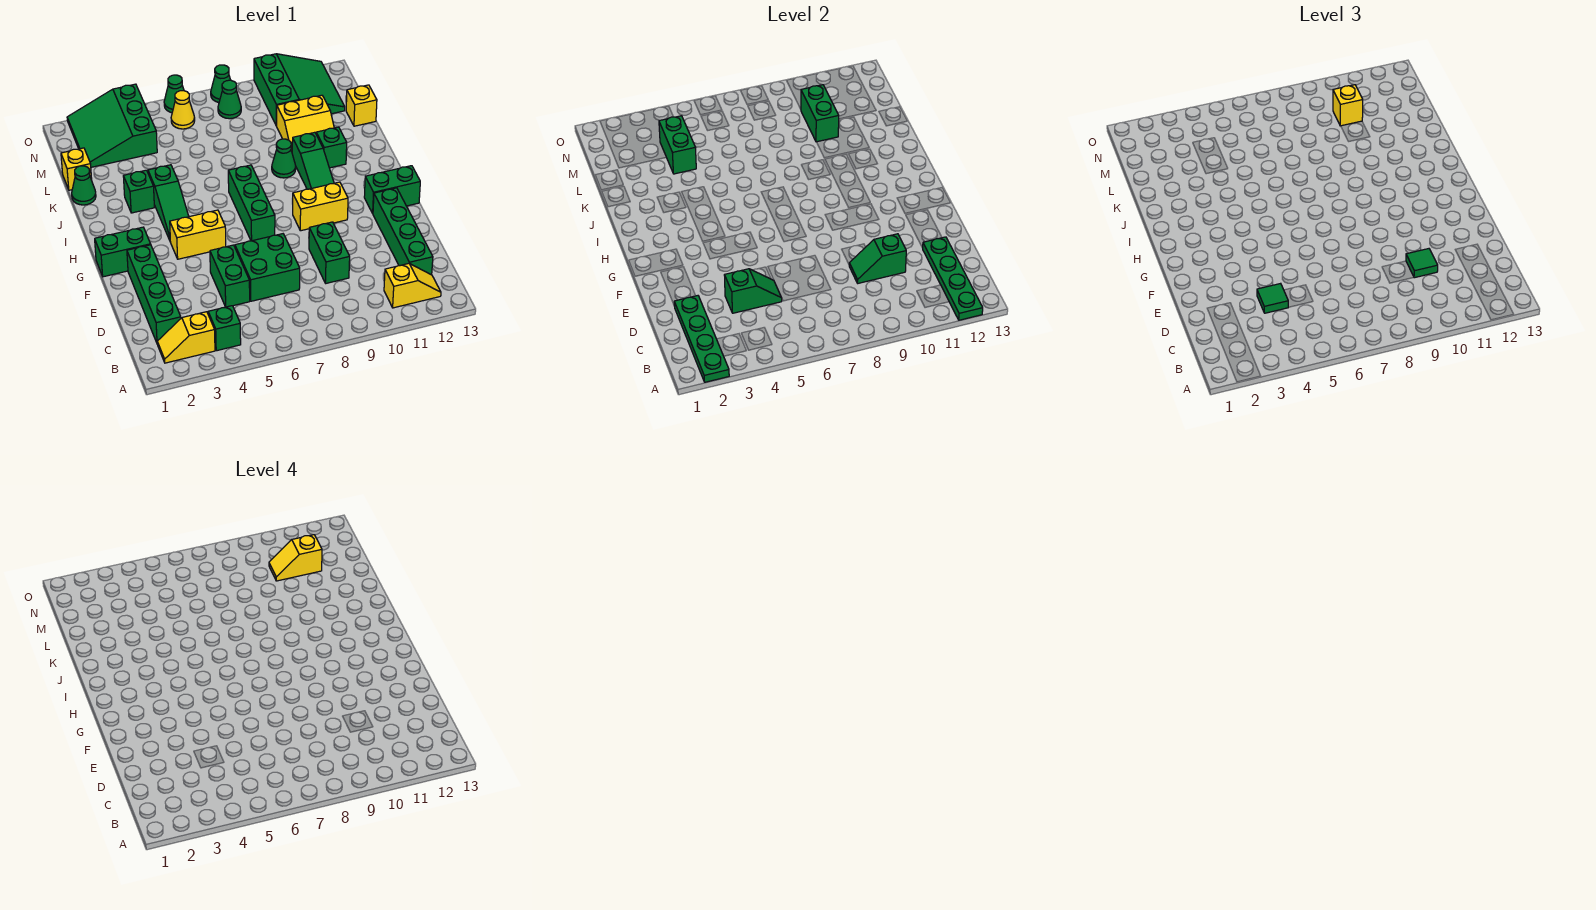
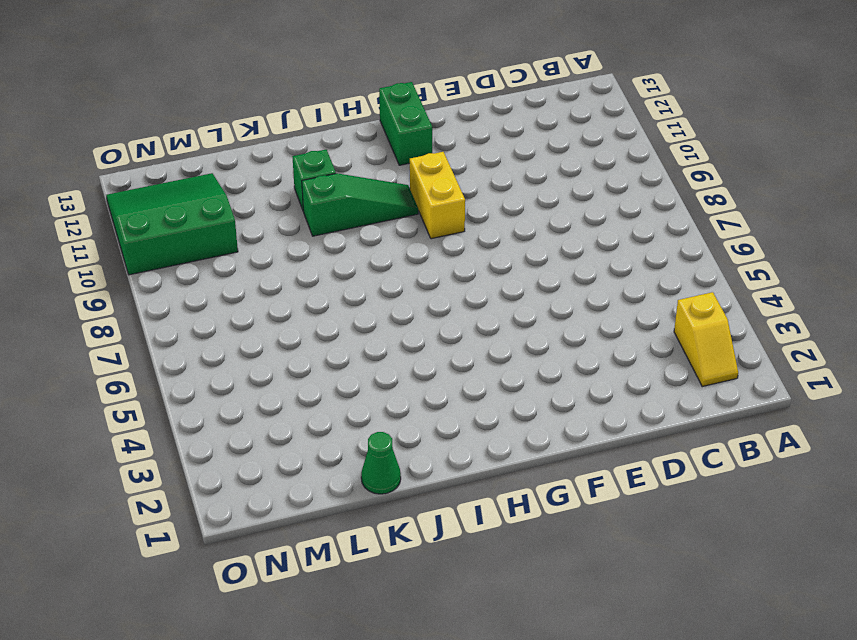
none -> green 1x1 brick [208,306,241,351]
none -> yellow 1x2 slope [384,264,441,308]
none -> green 1x4 brick [127,245,181,343]
none -> green 1x4 brick [373,188,433,275]

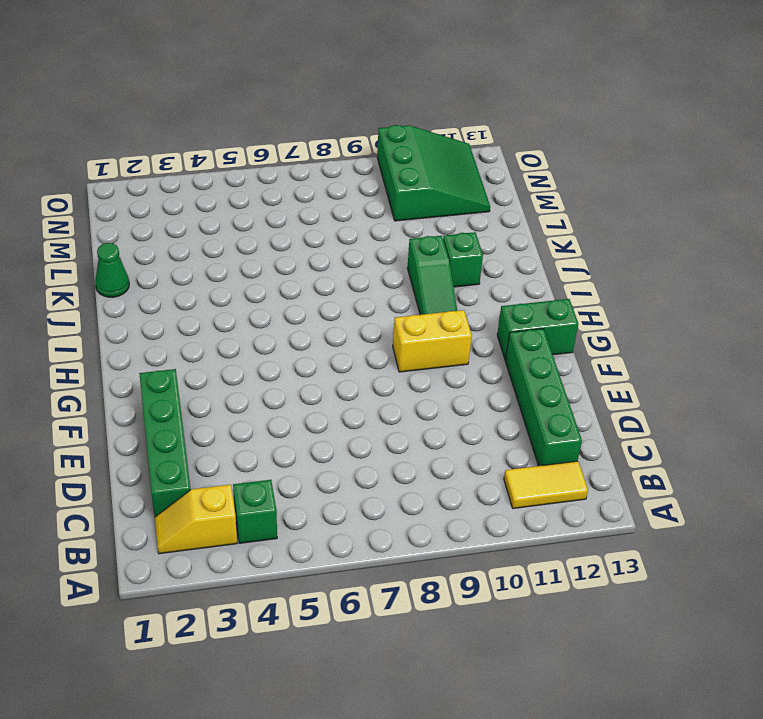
yellow 1x2 tile [504,461,588,509] -> yellow 1x2 slope [384,264,441,308]
none -> green 1x2 brick [210,245,250,307]
none -> green 2x2 brick [235,234,300,301]
none -> green 1x2 brick [309,222,350,283]
none -> green 1x2 brick [95,227,151,277]

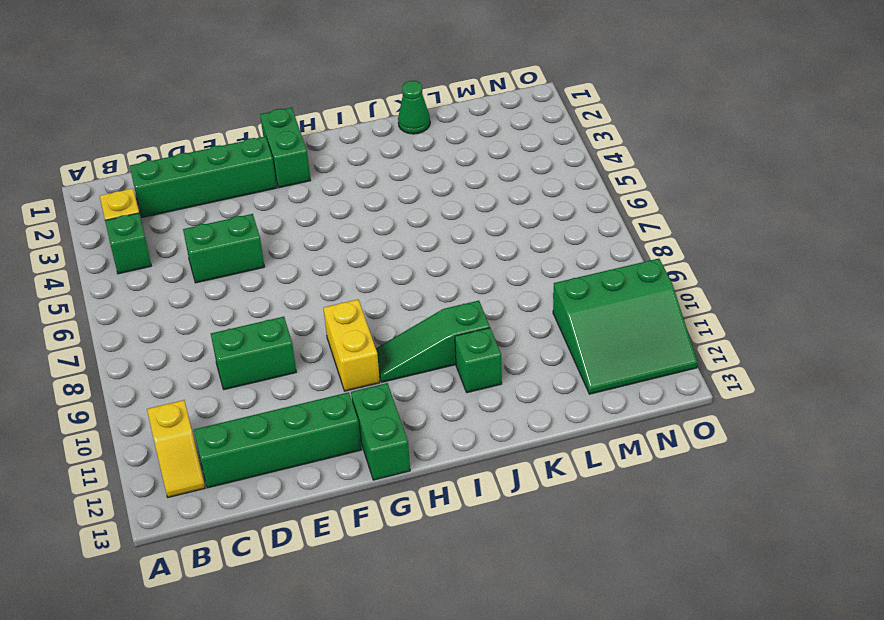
none -> green 2x2 brick [235,234,300,301]
none -> yellow 1x2 brick [170,210,226,259]
none -> green 1x3 brick [228,165,275,241]
none -> green 1x3 slope [148,165,189,240]

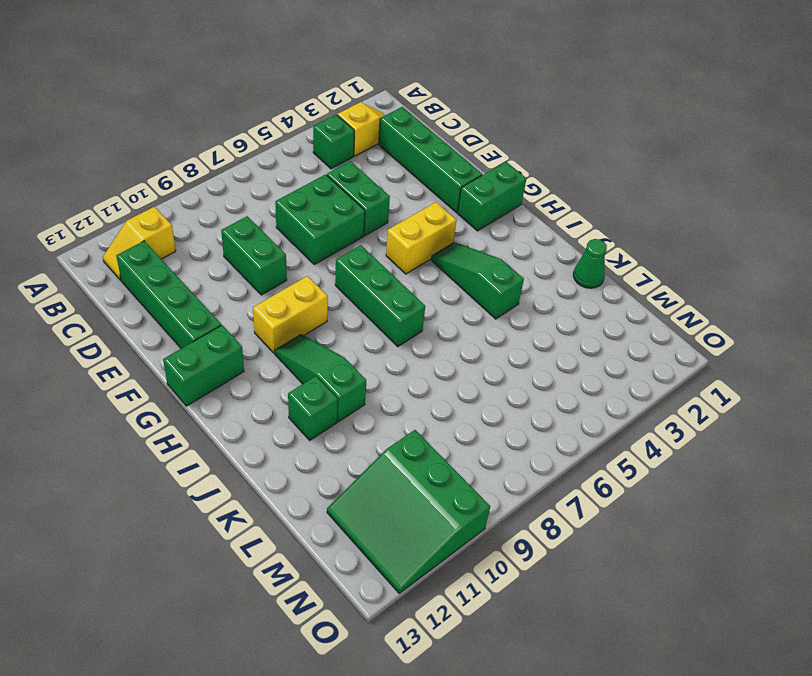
none -> green 1x1 brick [123,170,154,213]
none -> green 1x1 cone [272,139,296,178]
none -> yellow 2x2 slope [277,95,334,151]
none -> yellow 1x1 brick [61,148,92,190]

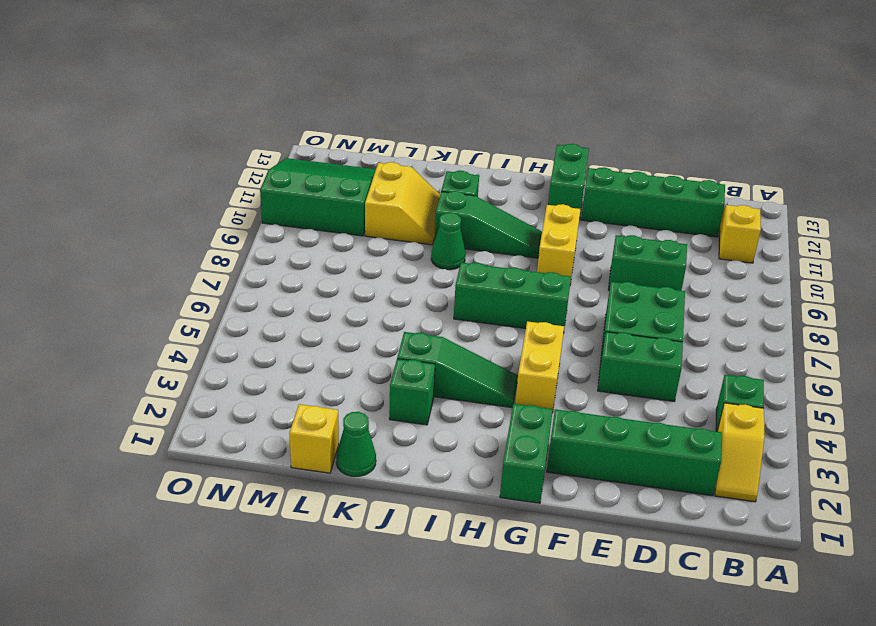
none -> yellow 1x1 brick [346,85,377,126]
none -> green 3x3 slope [67,84,157,167]
none -> yellow 1x1 cone [171,91,195,129]
none -> green 1x1 cone [218,80,241,119]

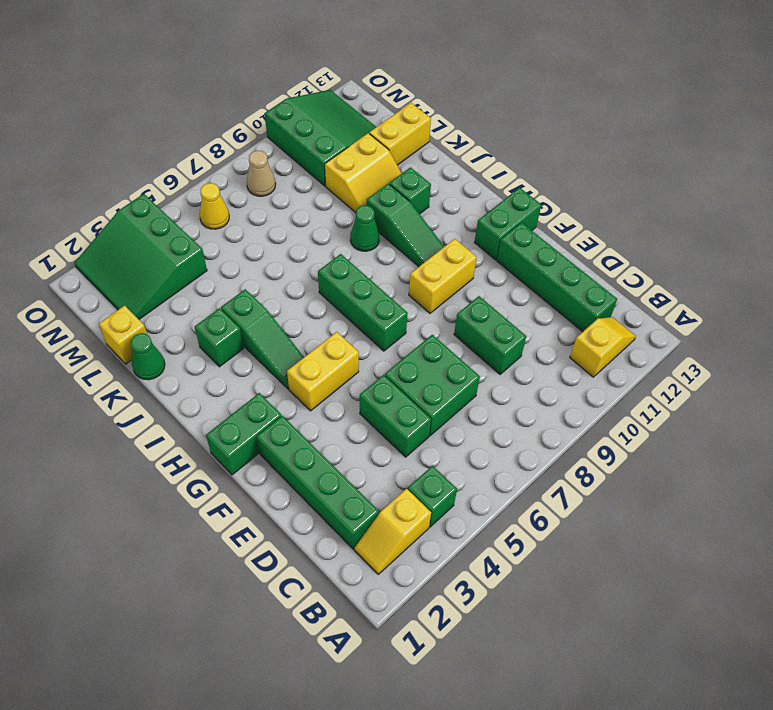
yellow 1x2 brick [369,103,431,165] -> yellow 1x1 brick [346,85,377,126]
tan 1x1 cone [247,151,276,196] -> green 1x1 cone [218,80,241,119]
none -> green 1x1 cone [164,75,184,113]
none -> green 1x1 cone [211,65,230,103]
none -> green 1x4 plate [674,296,729,382]
none -> green 1x4 plate [923,237,983,320]

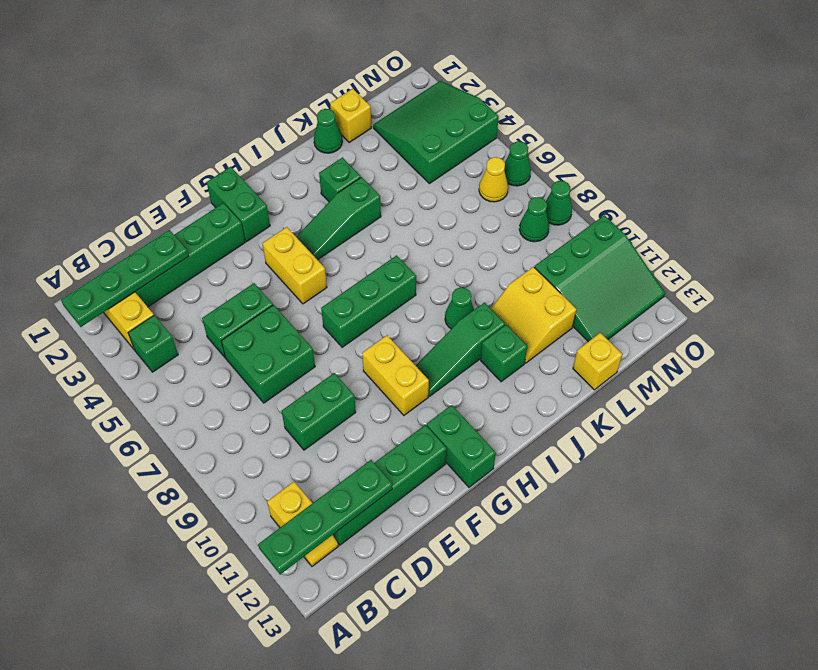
none -> green 1x2 slope [724,269,782,313]
none -> green 1x2 slope [849,234,906,283]
none -> green 1x2 brick [659,116,696,174]
none -> green 1x2 brick [801,85,839,142]

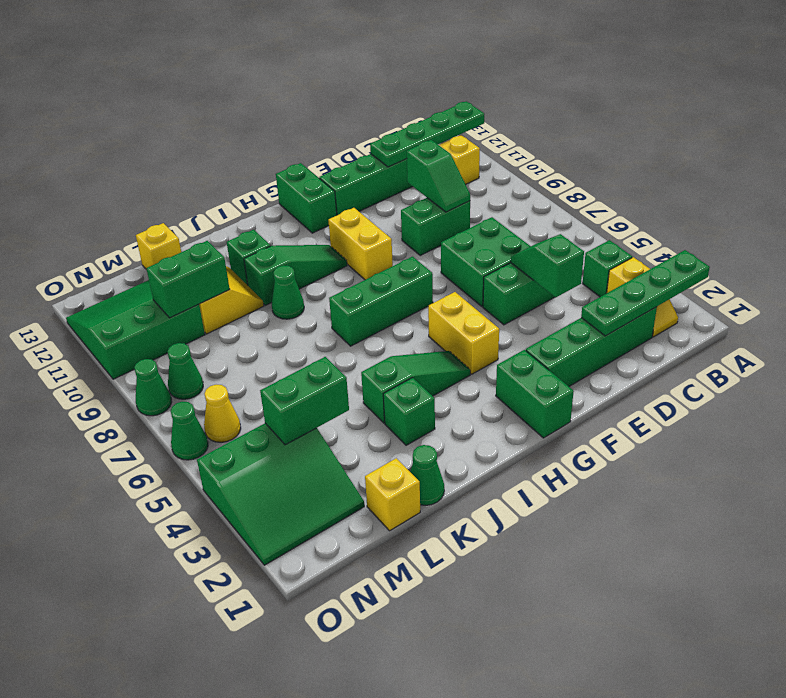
none -> green 1x1 tile [1257,283,1288,313]
none -> green 1x1 tile [1406,249,1438,278]
none -> yellow 1x1 brick [1333,85,1363,126]
none -> yellow 1x2 slope [269,535,322,581]

